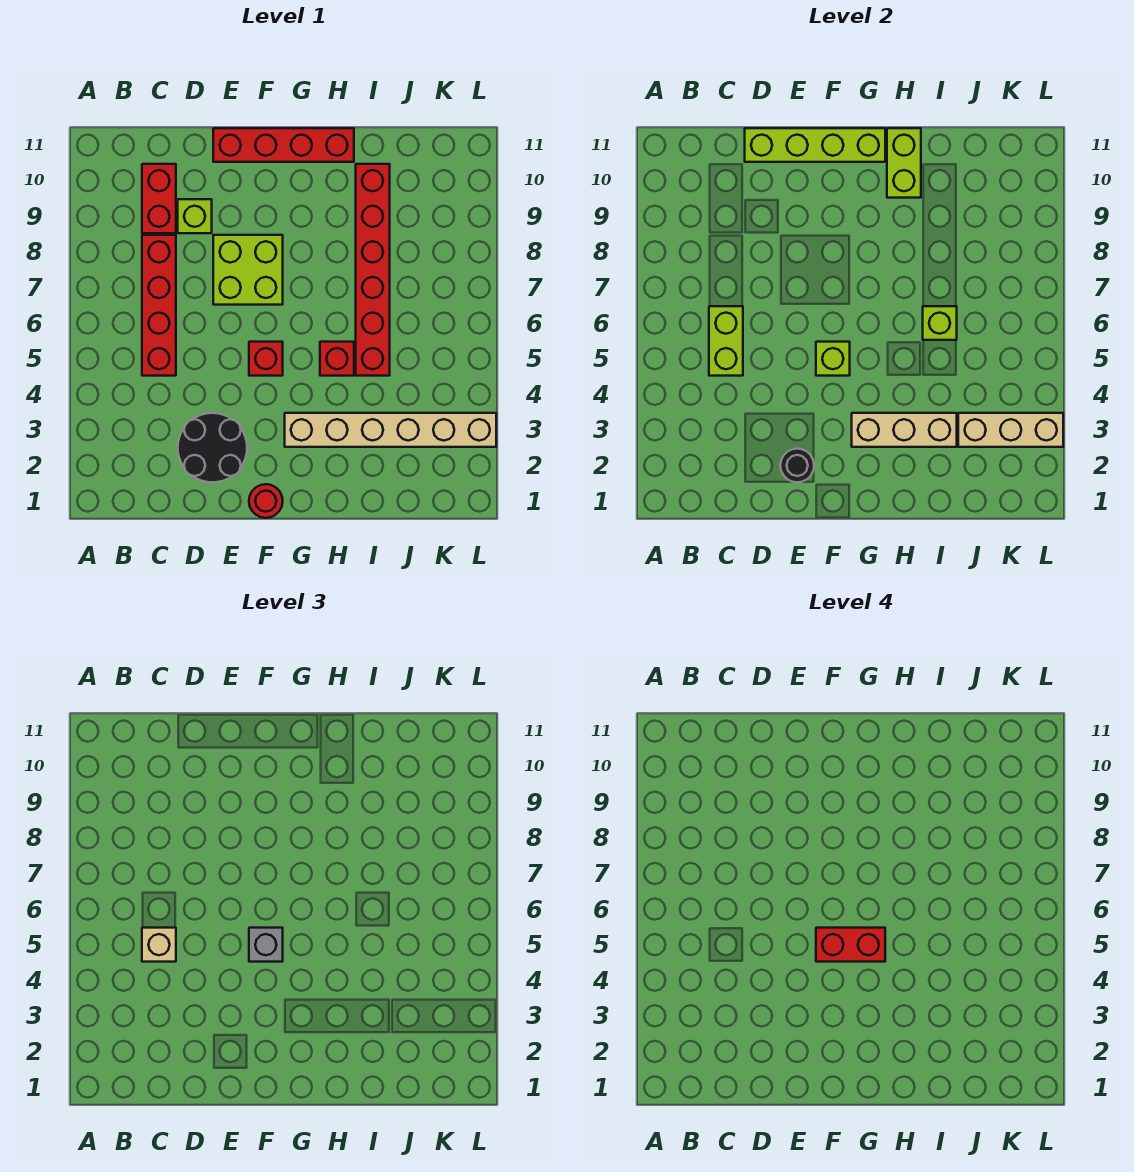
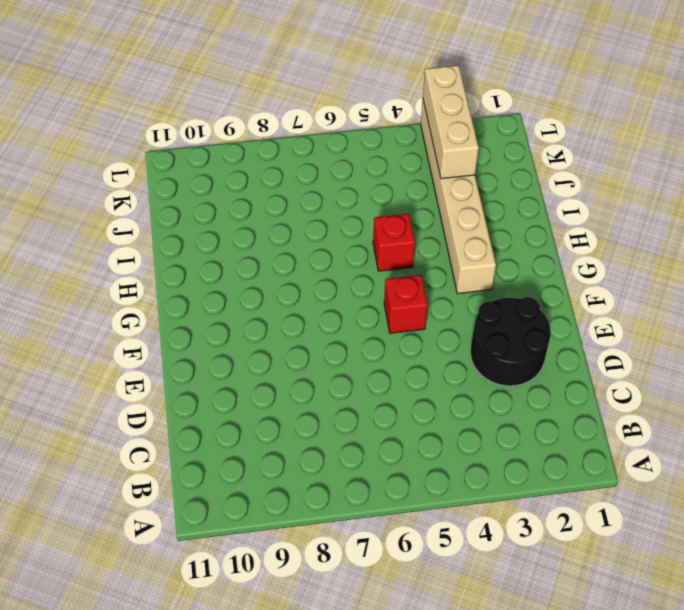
none -> red 1x4 brick [142,235,176,376]
none -> red 1x2 brick [142,164,176,233]
none -> lime 1x1 brick [178,199,212,233]

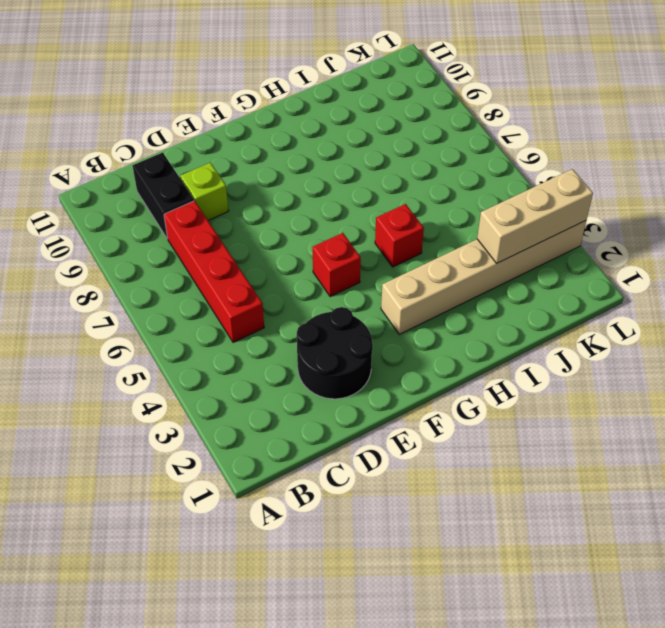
black 1x2 brick [133,152,194,239] -> red 1x2 brick [142,164,176,233]
none -> lime 2x2 brick [213,235,283,305]
none -> red 1x4 brick [213,128,354,162]
none -> red 1x1 round brick [249,484,283,518]

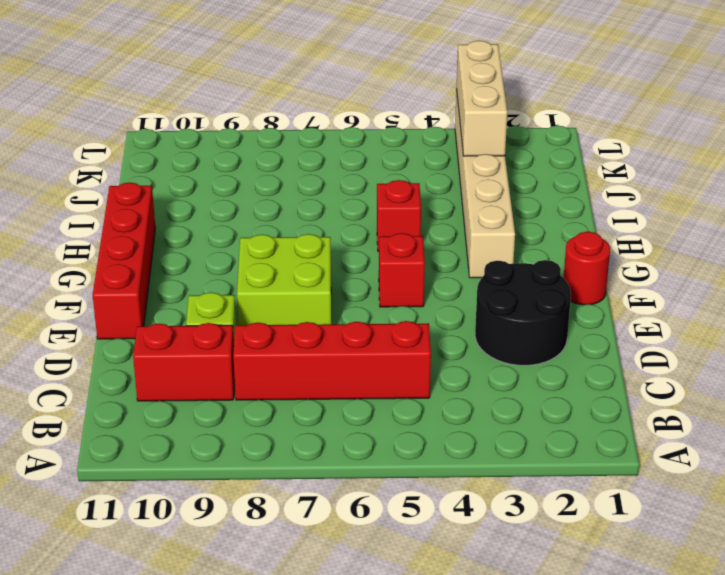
none -> red 1x6 brick [356,164,390,376]
none -> lime 1x2 brick [709,306,743,376]
none -> lime 1x4 brick [745,128,885,162]

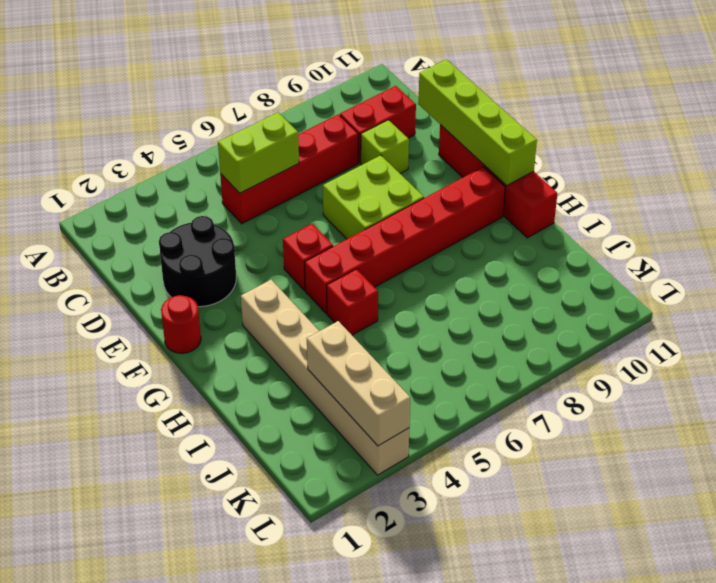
red 1x6 brick [304,167,505,314] -> red 1x6 brick moved to [356,164,390,376]
none -> black 1x1 round brick [780,449,814,482]
none -> lime 1x1 brick [816,342,850,376]
none -> tan 1x3 brick [852,413,957,447]

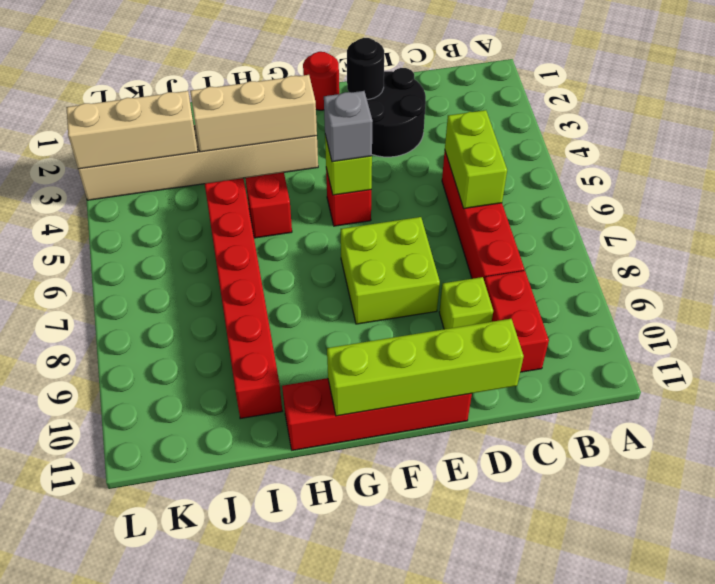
none -> lime 1x2 brick [887,128,921,198]
none -> lime 1x1 brick [923,306,957,340]
none -> tan 1x1 brick [142,928,176,962]

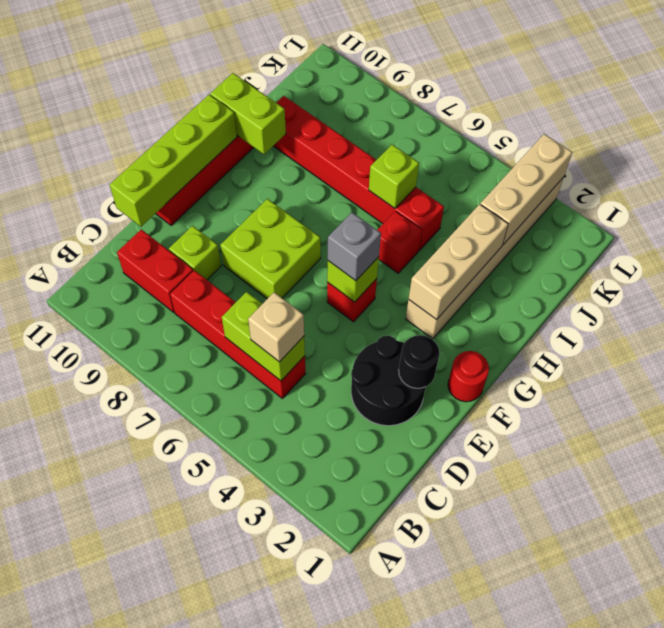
none -> red 1x2 brick [816,928,885,962]

